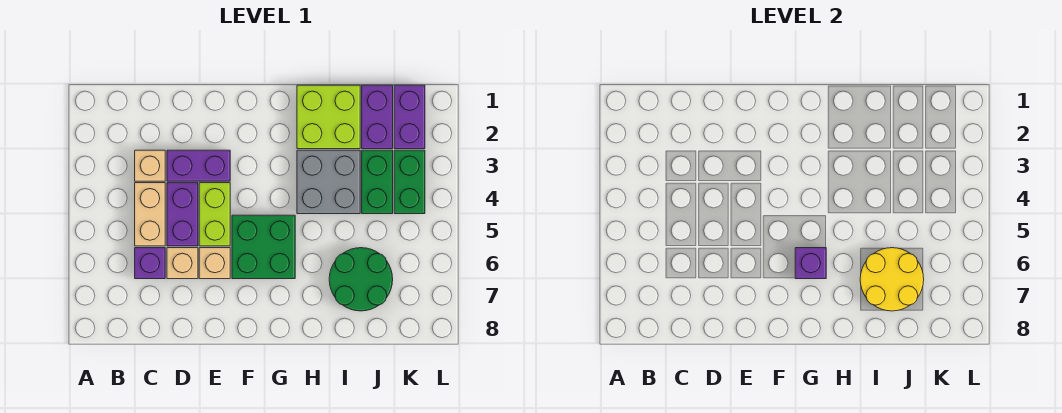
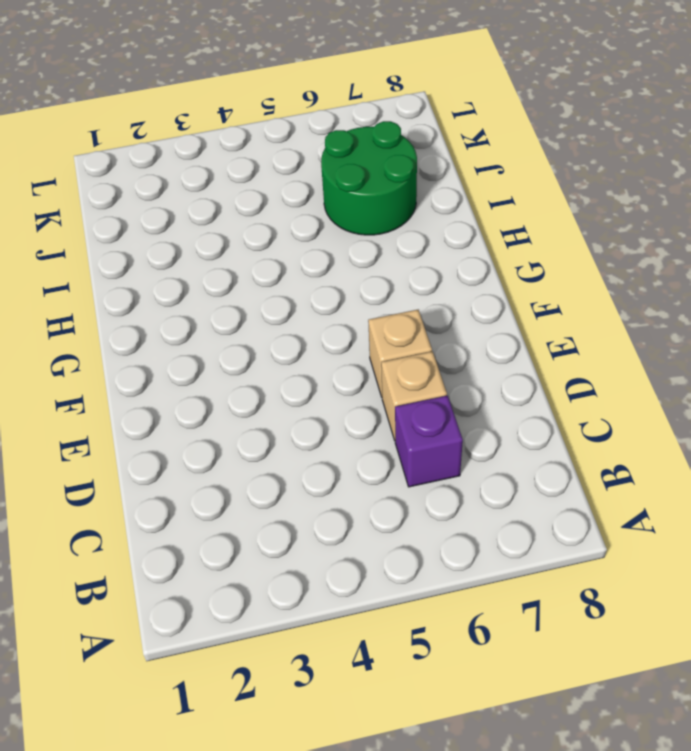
none -> tan 1x1 brick [135,150,165,181]
none -> tan 1x2 brick [135,183,165,246]
none -> purple 1x2 brick [167,150,230,181]

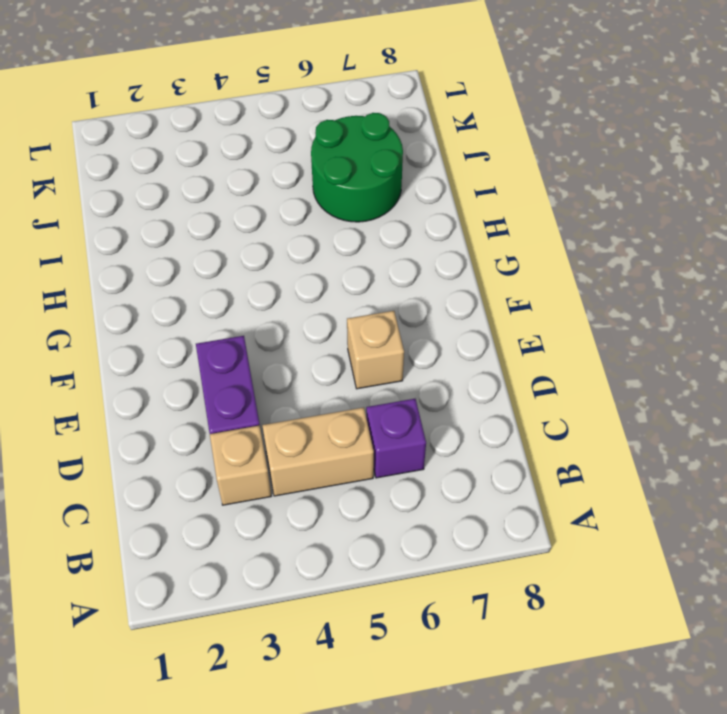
none -> purple 1x2 brick [167,183,198,246]
none -> tan 1x1 brick [167,248,198,279]
none -> lime 1x2 brick [199,183,230,246]

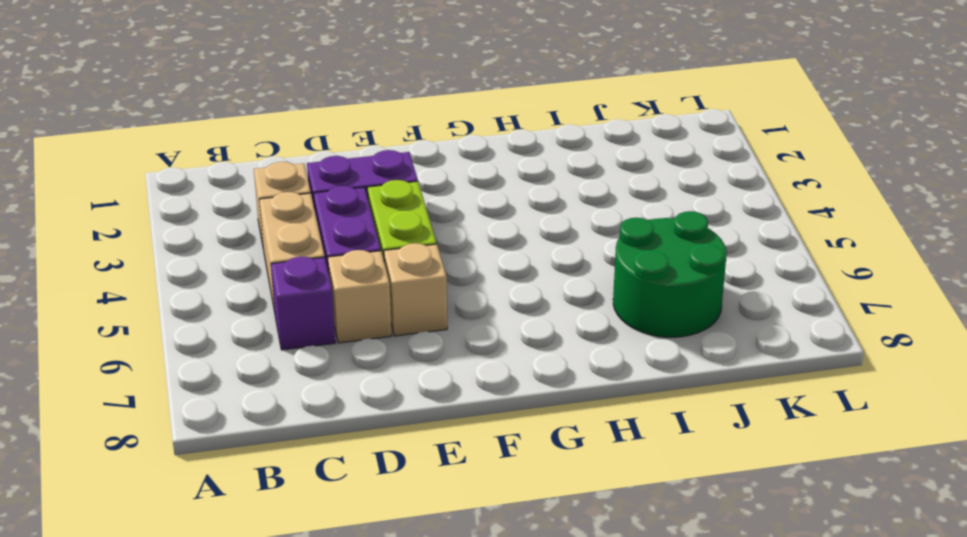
none -> green 2x2 brick [232,215,295,279]
none -> lime 2x2 brick [297,85,360,149]
none -> grey 2x2 brick [297,150,360,214]

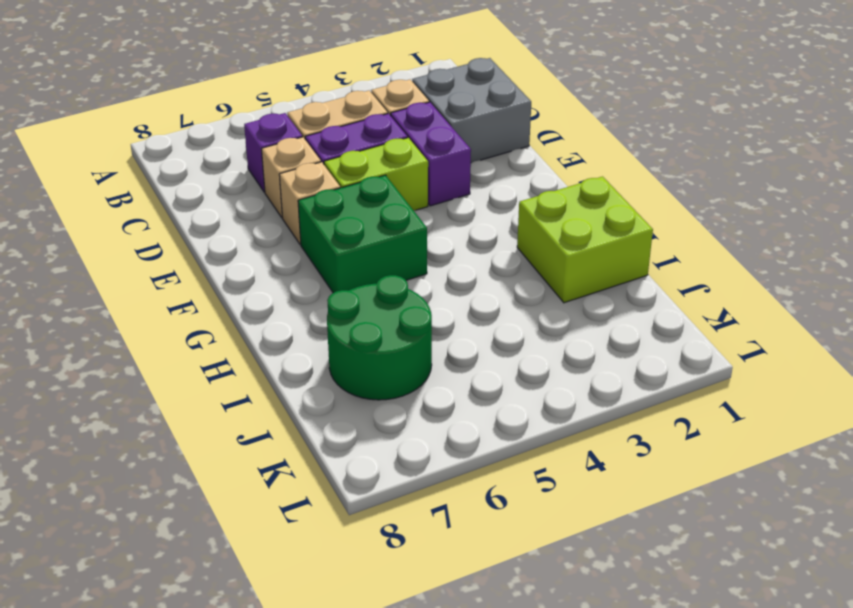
grey 2x2 brick [412,58,531,163] -> grey 2x2 brick moved to [297,150,360,214]
none -> purple 1x2 brick [362,85,393,149]
none -> green 1x2 brick [362,150,393,214]
none -> purple 1x2 brick [394,85,425,149]

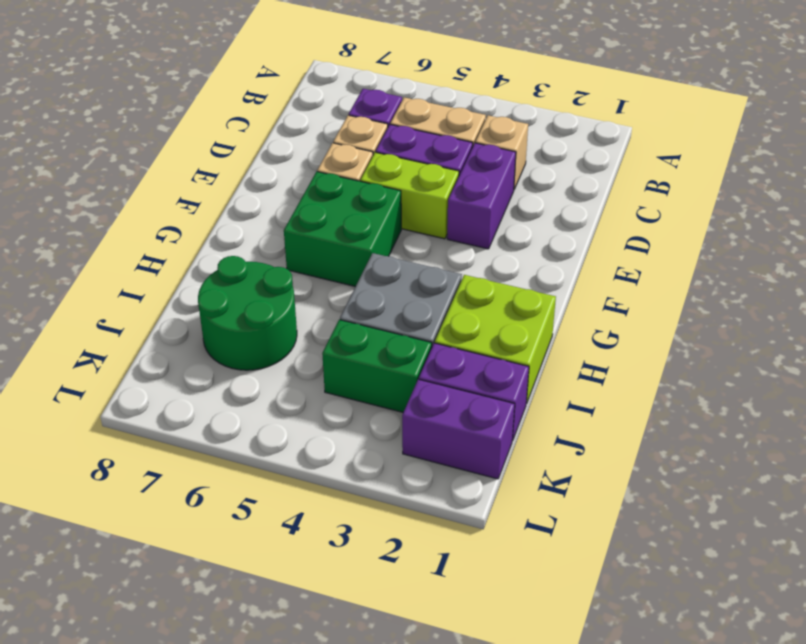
none -> green 1x2 brick [394,150,425,214]
none -> purple 1x1 brick [795,248,826,279]
none -> yellow 2x2 round brick [860,248,924,311]

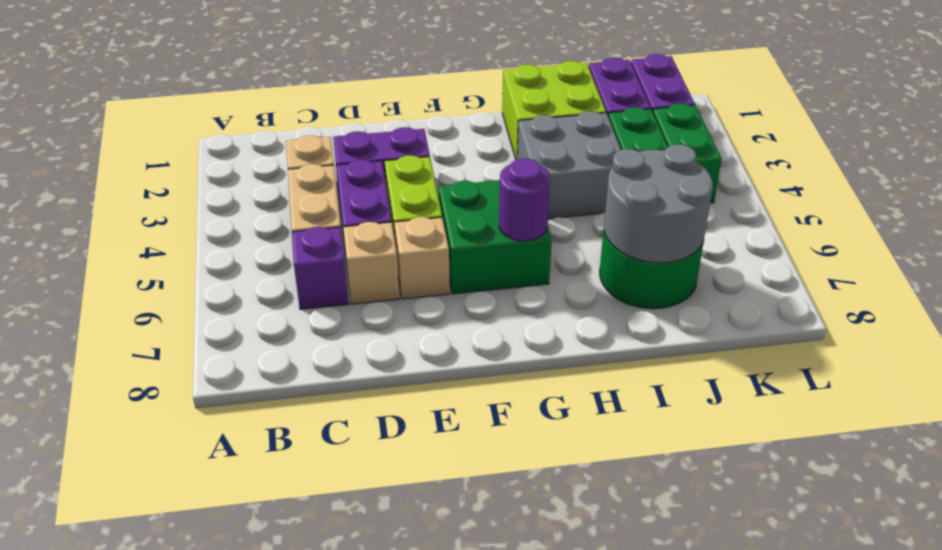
purple 1x1 round brick [499,158,550,241] -> purple 1x1 brick [795,248,826,279]
grey 2x2 round brick [604,145,713,263] -> yellow 2x2 round brick [860,248,924,311]

